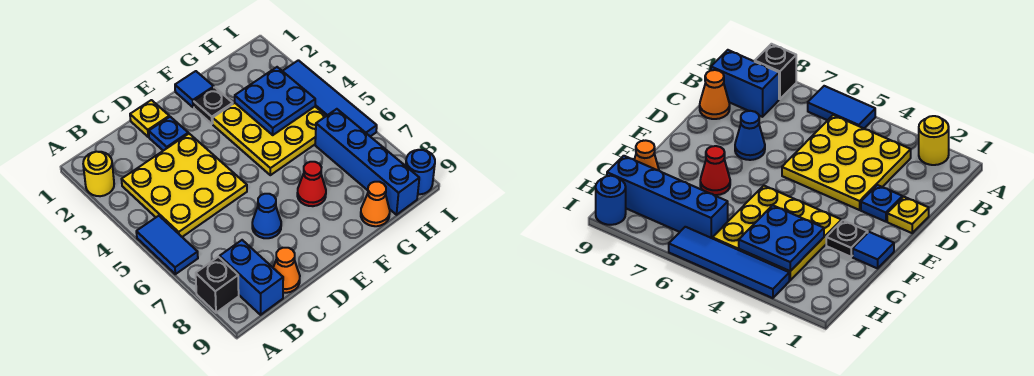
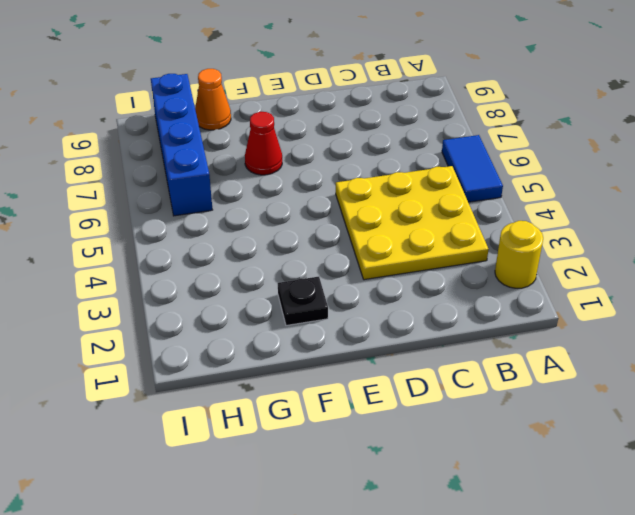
none -> black 1x1 brick [196,257,239,313]
none -> blue 1x2 brick [220,240,283,315]
none -> orange 1x1 cone [273,248,300,293]

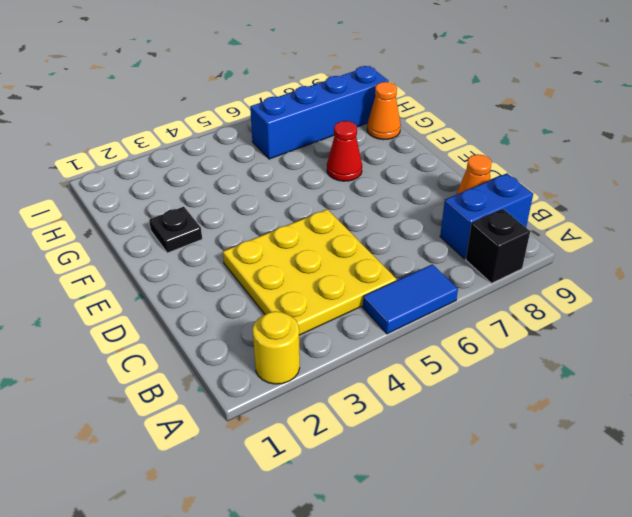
none -> yellow 1x1 plate [130,100,169,137]
none -> blue 1x1 plate [149,117,188,151]
none -> blue 1x1 cone [252,194,281,238]

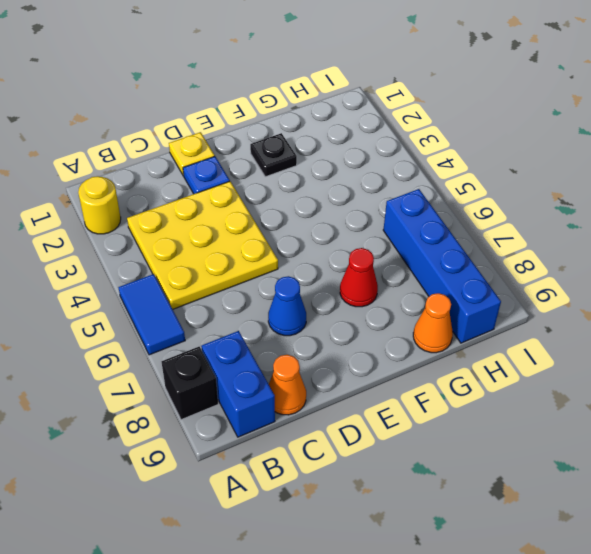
none -> blue 1x1 tile [175,71,214,107]
none -> yellow 3x3 plate [213,103,326,175]
none -> blue 1x4 tile [283,60,377,137]

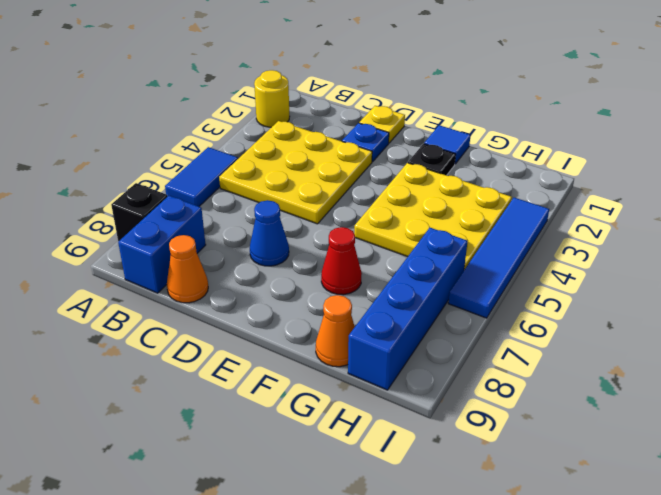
none -> blue 1x1 round brick [405,150,435,194]
none -> blue 2x2 plate [235,67,315,135]

